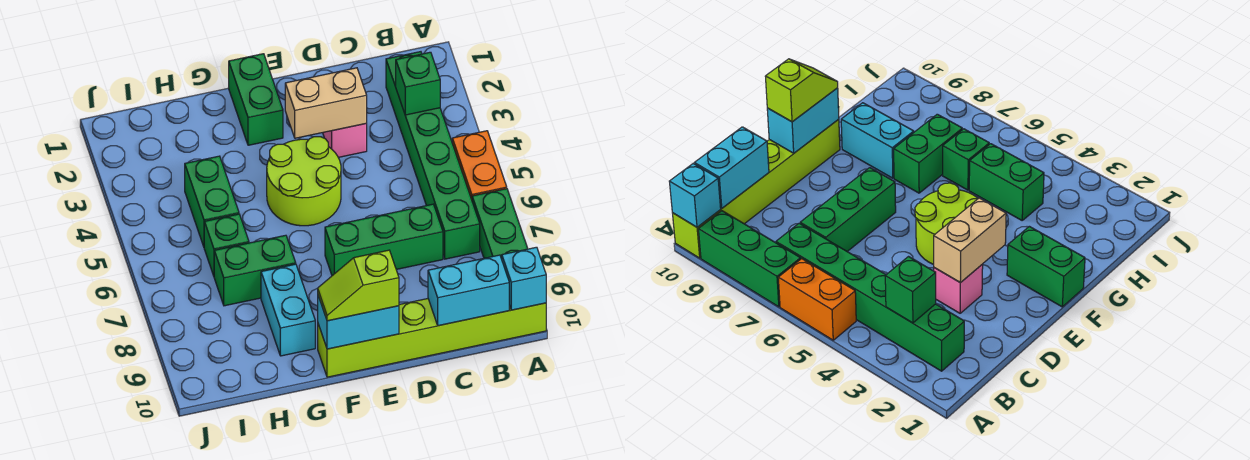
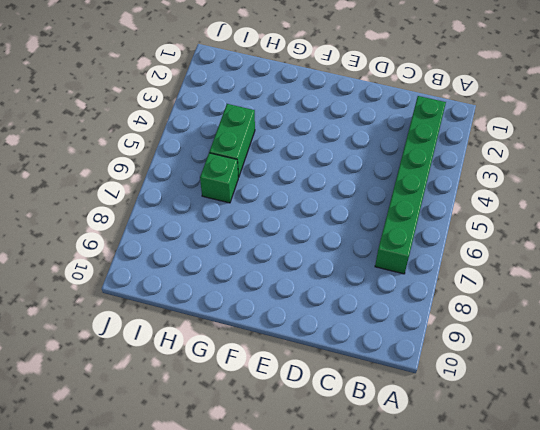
none -> orange 1x2 brick [452,131,507,199]
none -> green 1x3 brick [472,189,528,259]
none -> lime 1x6 brick [318,299,546,377]

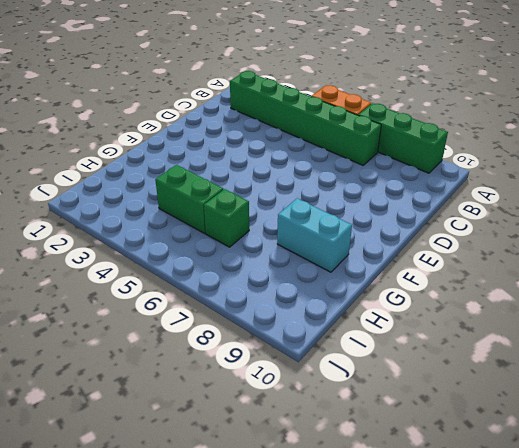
none -> lime 1x6 brick [318,299,546,377]
none -> green 1x3 brick [325,204,443,276]
none -> pink 1x1 brick [323,124,367,157]

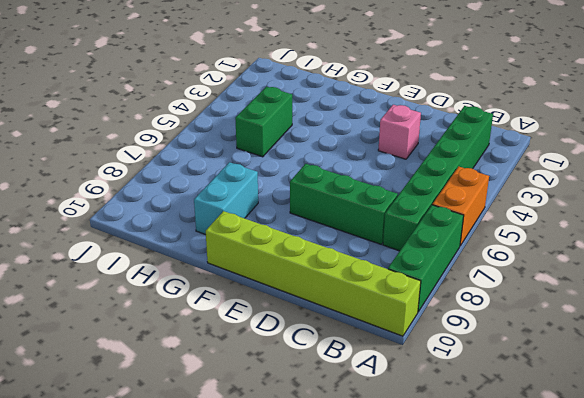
none -> lime 2x2 round brick [267,137,341,226]
none -> green 1x2 brick [229,54,283,145]
none -> green 1x2 brick [214,235,296,306]

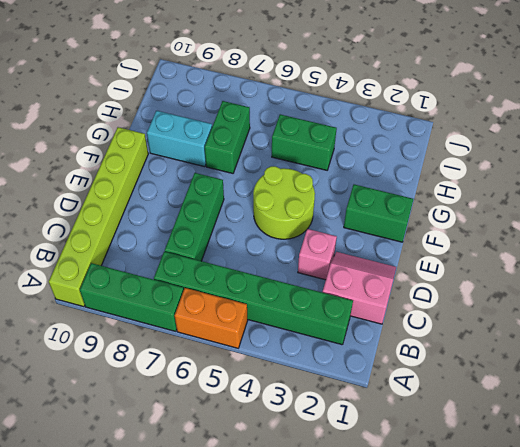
pink 2x2 slope [323,252,396,324] -> none
none -> green 1x1 brick [204,214,249,276]
none -> cyan 1x1 brick [502,247,546,310]
none -> green 1x1 brick [396,52,440,115]

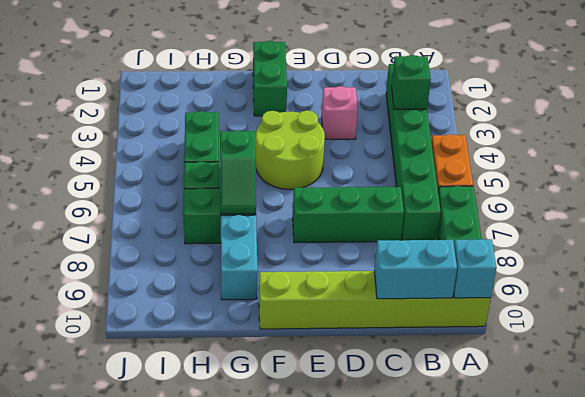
green 1x2 slope [220,130,256,214] -> none
none -> tan 1x2 brick [285,68,367,138]
none -> cyan 1x2 brick [318,296,399,349]
none -> lime 1x2 slope [318,250,399,321]

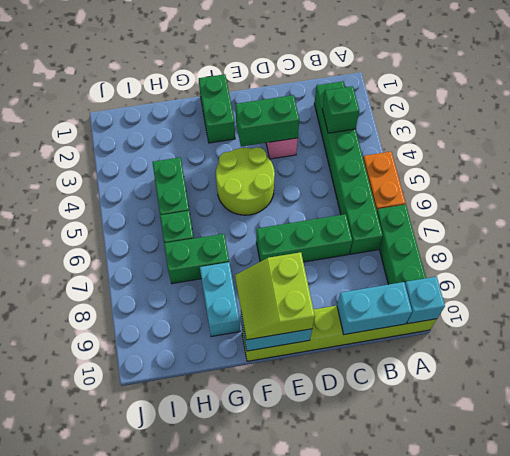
green 1x2 brick [235,95,299,147] -> tan 1x2 brick [285,68,367,138]
lime 2x2 slope [235,252,315,340] -> lime 1x2 slope [318,250,399,321]

